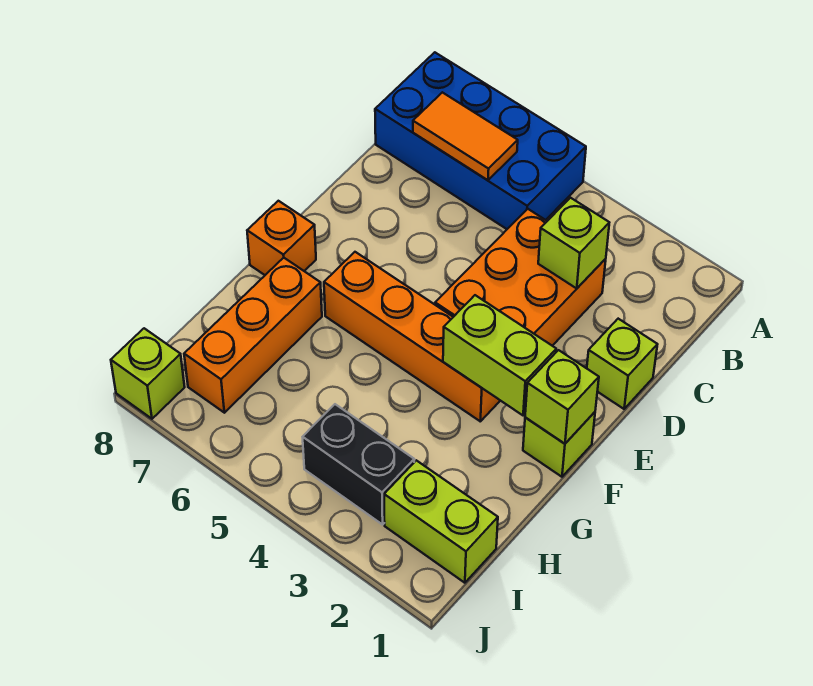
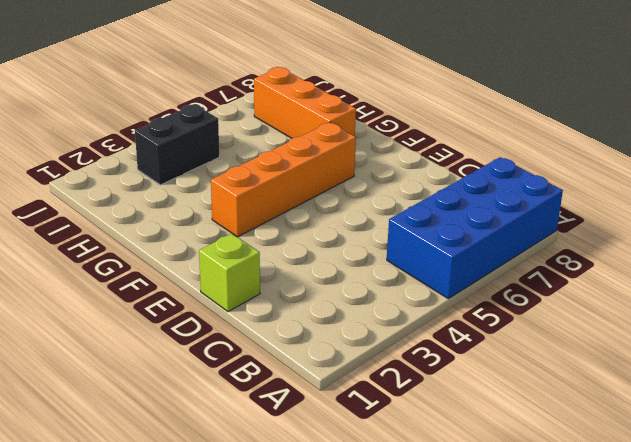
none -> orange 2x3 brick [435,209,606,346]
none -> lime 1x1 brick [523,412,595,477]
none -> orange 1x1 brick [247,201,316,275]

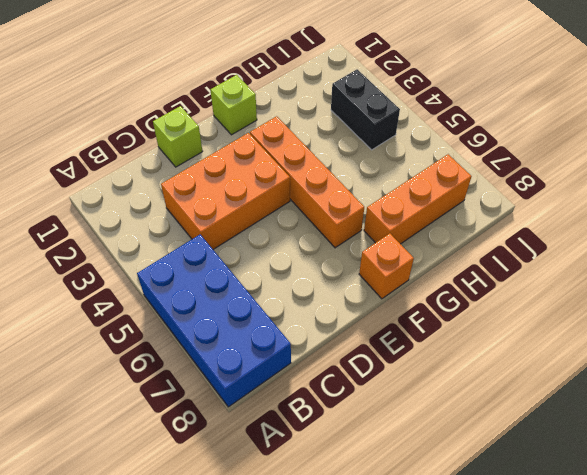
none -> lime 1x2 brick [384,460,498,583]
none -> lime 1x1 brick [111,328,185,419]
none -> orange 1x2 tile [413,92,518,180]

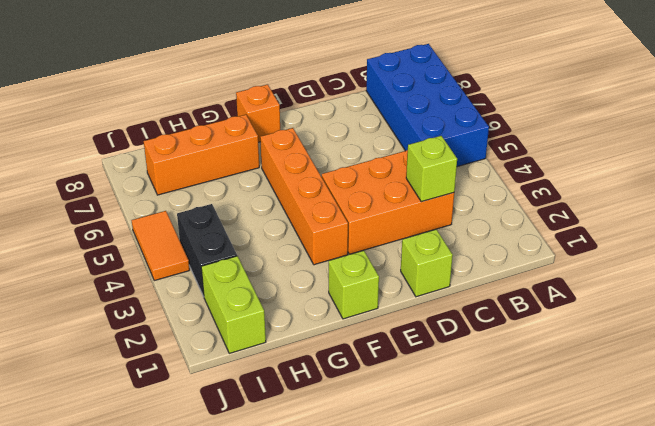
orange 1x2 tile [131,211,190,281] -> orange 1x2 tile moved to [413,92,518,180]
none -> lime 1x1 brick [111,328,185,419]
none -> lime 1x1 brick [525,350,599,444]
none -> lime 1x2 brick [443,295,556,415]

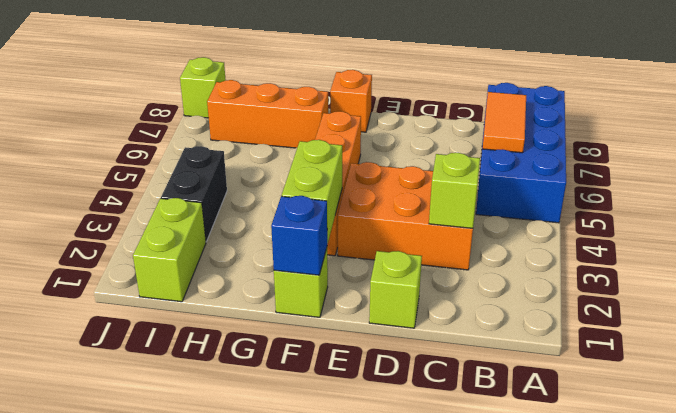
blue 1x1 brick [271,196,327,275] -> lime 1x1 brick [525,350,599,444]

